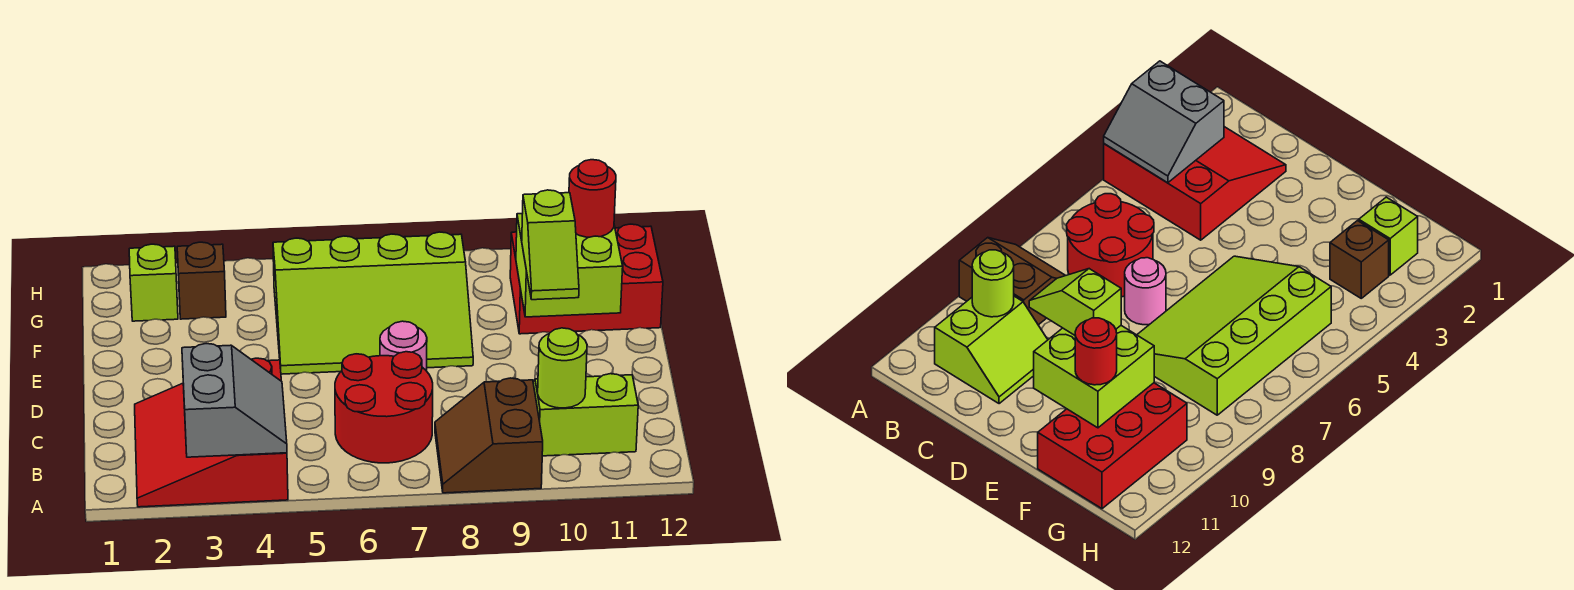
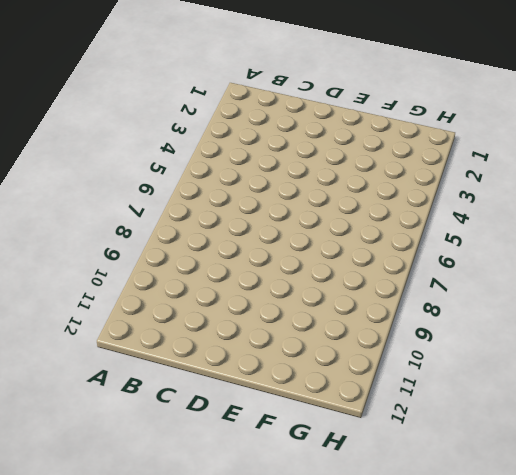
none -> red 3x3 slope [135,358,288,507]
none -> brown 2x2 slope [435,378,543,493]
none -> red 2x2 round brick [335,352,433,463]

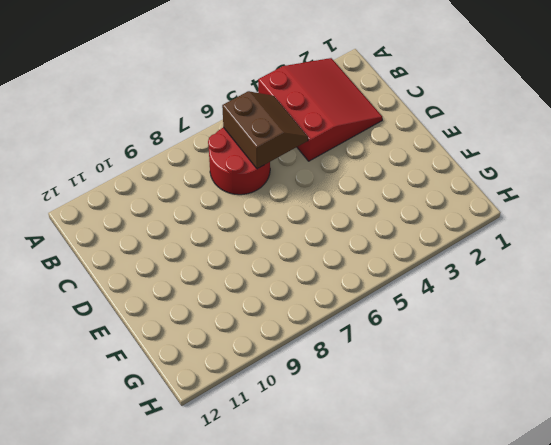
brown 2x2 slope [222,91,308,169] -> brown 2x2 slope moved to [435,378,543,493]
none -> lime 2x2 slope [533,374,638,456]
none -> pink 1x1 round brick [380,321,427,371]
none -> lime 3x4 slope [273,232,473,374]

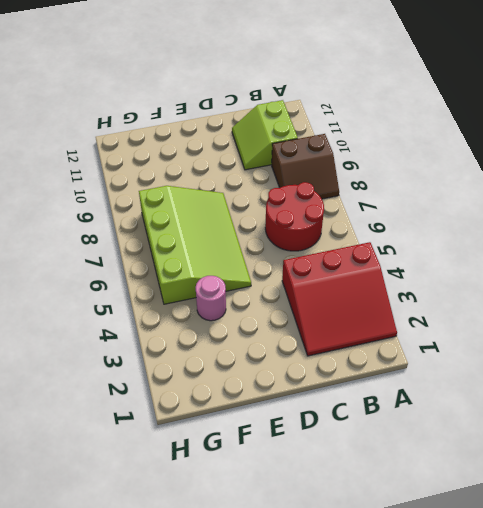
pink 1x1 round brick [196,276,226,321] -> pink 1x1 round brick moved to [380,321,427,371]
none -> red 2x3 brick [510,224,663,334]
none -> lime 1x1 brick [129,244,178,321]
none -> brown 1x1 brick [177,242,226,319]

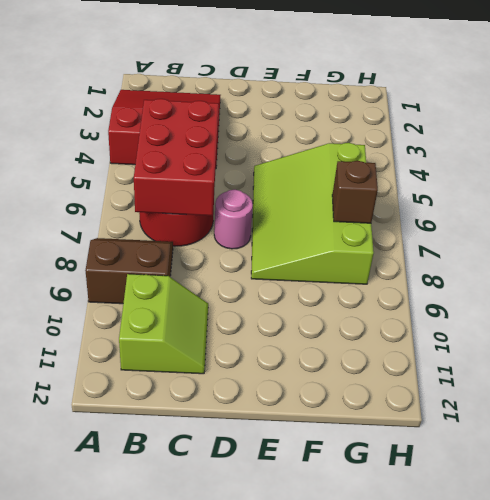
red 2x3 brick [134,99,219,216] -> red 2x3 brick moved to [510,224,663,334]
brown 1x1 brick [332,161,378,223] -> brown 1x1 brick moved to [177,242,226,319]
none -> lime 1x1 brick [129,244,178,321]
none -> grey 2x2 slope [182,344,287,457]
none -> lime 1x1 round brick [538,328,587,408]

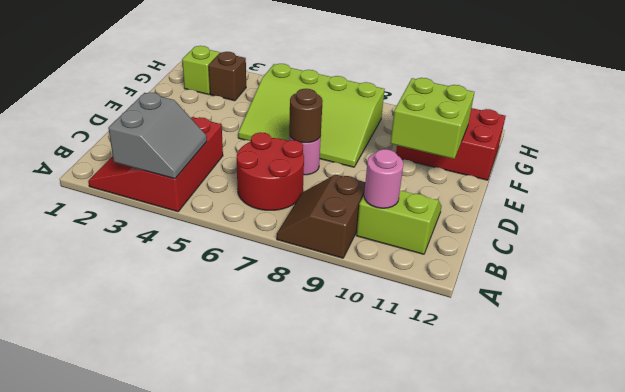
pink 1x1 round brick [364,149,404,208] -> lime 1x1 round brick [538,328,587,408]
brown 1x1 round brick [289,89,323,143] -> none
none -> lime 1x2 slope [522,190,579,300]
none -> red 1x1 round brick [569,160,616,237]

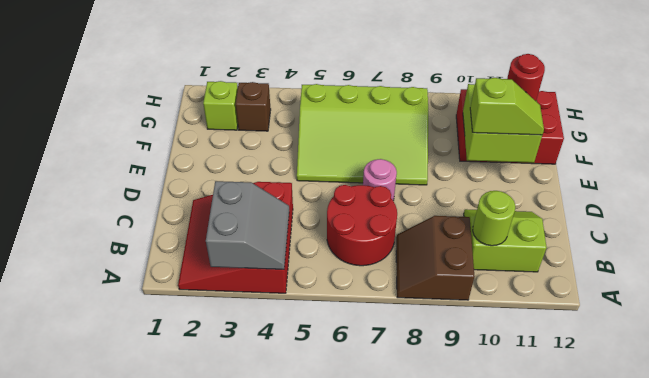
lime 1x2 slope [470,78,544,135] -> lime 1x2 slope turned to [522,190,579,300]

